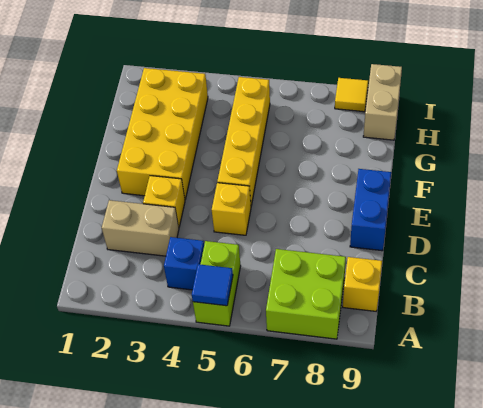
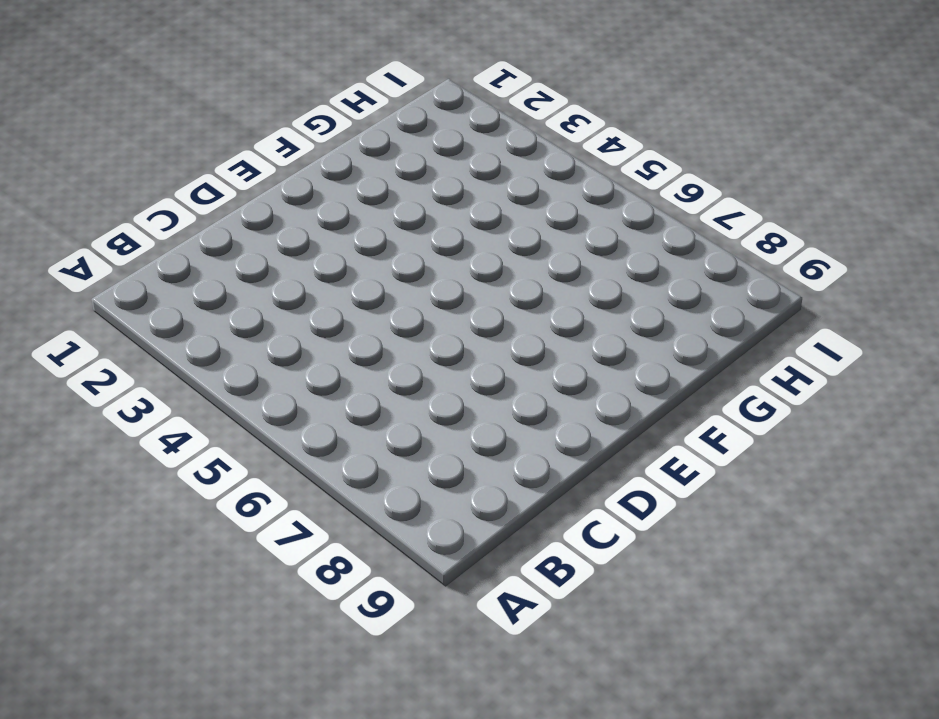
none -> lime 1x2 brick [193,241,241,326]
none -> lime 2x2 brick [266,249,346,339]
none -> blue 1x1 brick [164,237,204,290]

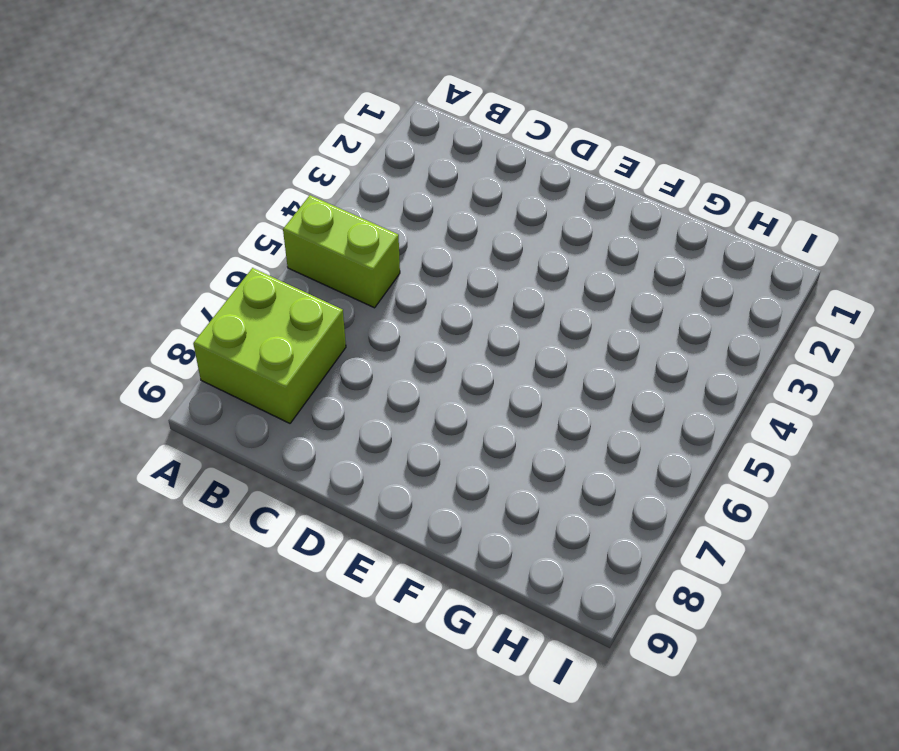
none -> blue 1x1 brick [164,237,204,290]
none -> yellow 1x1 brick [343,257,382,311]
none -> tan 1x2 brick [102,200,179,256]

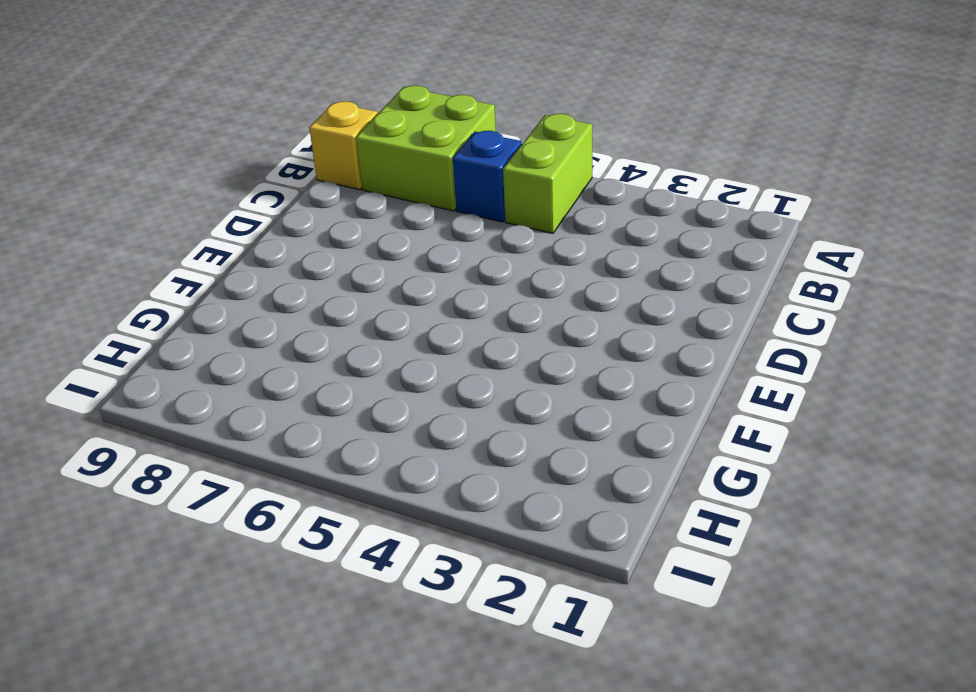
blue 1x1 brick [453,131,522,222] -> blue 1x1 brick moved to [164,237,204,290]
none -> tan 1x2 brick [102,200,179,256]
none -> yellow 1x1 brick [143,176,185,227]
none -> yellow 1x1 brick [212,183,251,235]

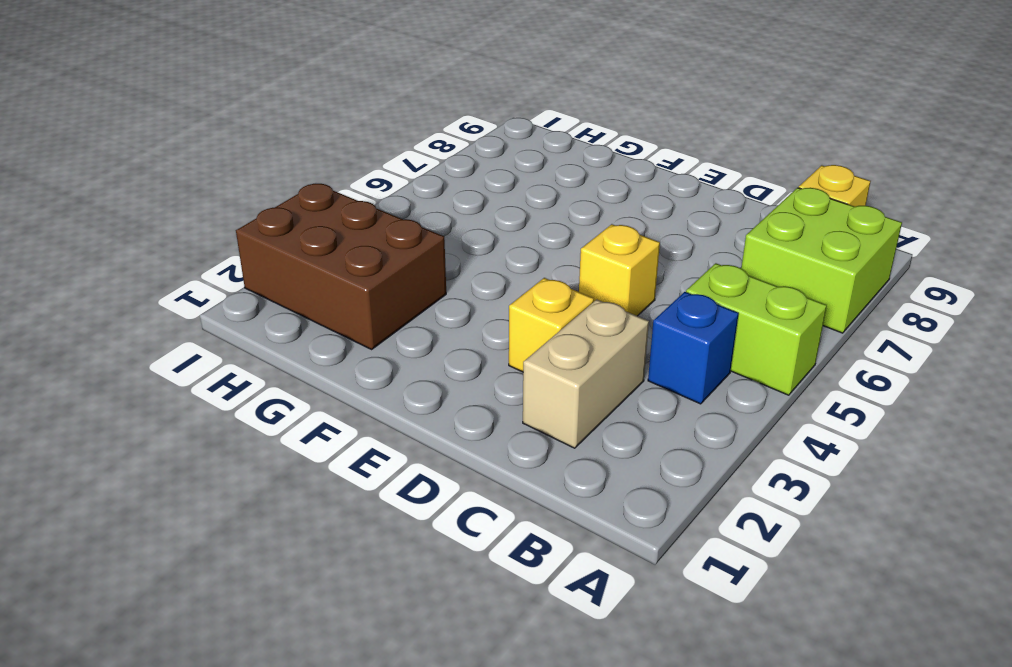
brown 2x3 brick [236,184,446,349] -> yellow 2x4 brick [117,68,208,199]
none -> blue 1x2 brick [350,169,391,251]
none -> yellow 1x4 brick [217,77,270,206]
none -> tan 1x2 brick [363,64,402,140]

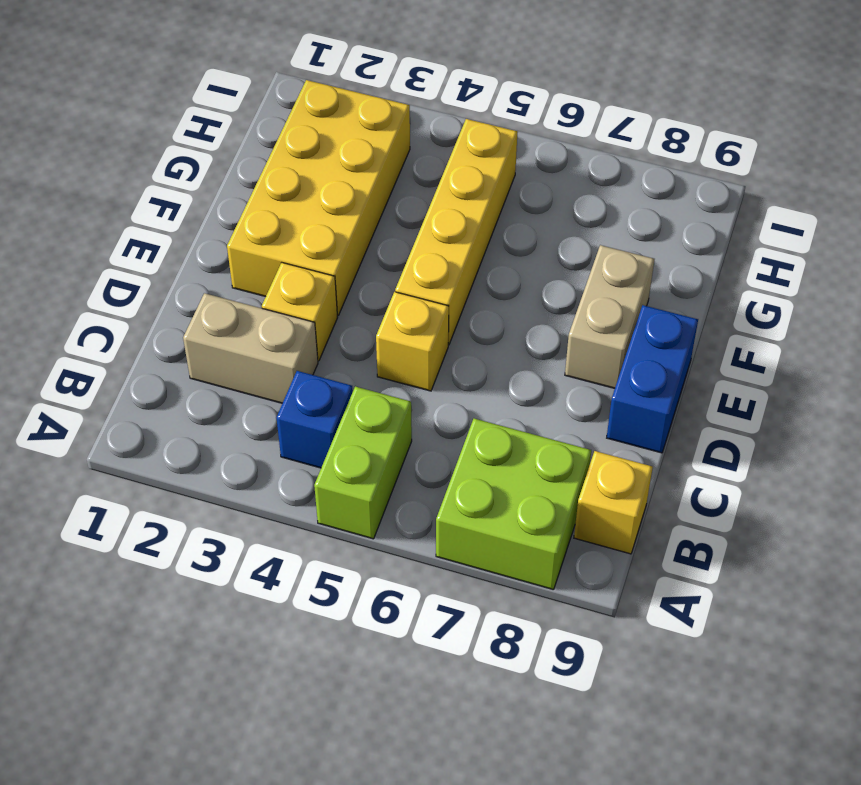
tan 1x2 brick [565,245,654,388] -> tan 1x2 brick moved to [363,64,402,140]
none -> yellow 1x1 tile [335,78,368,112]
none -> blue 1x1 tile [192,264,233,306]

